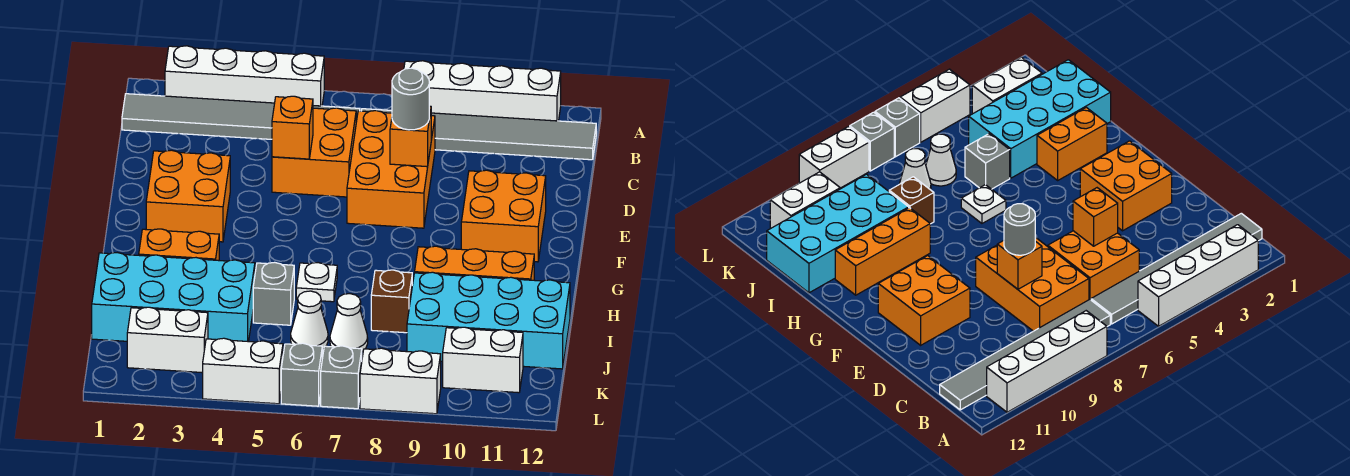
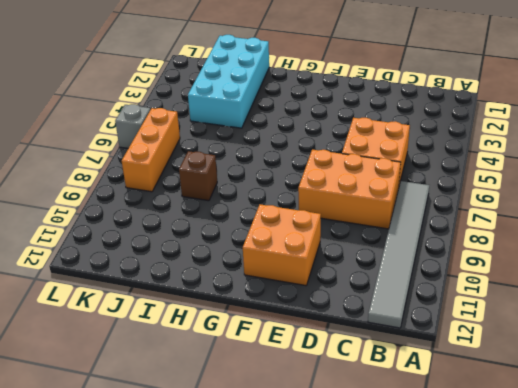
orange 1x3 brick [122,108,180,192] -> orange 1x3 brick moved to [415,246,534,280]
none -> white 1x4 brick [165,46,324,106]
none -> white 1x4 brick [404,61,561,121]
none -> grey 1x6 tile [122,94,360,139]

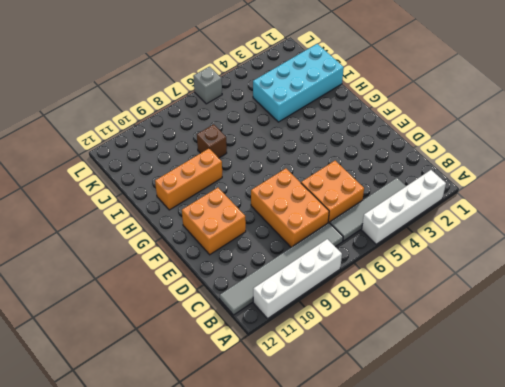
grey 1x4 tile [330,178,406,241] -> grey 1x6 tile [122,94,360,139]
none -> orange 2x2 brick [146,150,230,242]
none -> orange 1x2 brick [139,229,219,261]
none -> white 1x1 plate [296,263,337,302]

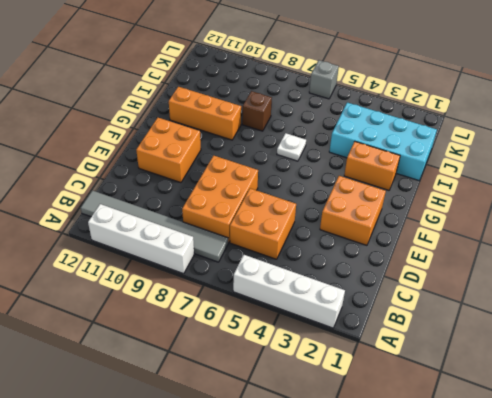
none -> grey 1x6 tile [122,94,360,139]
none -> grey 1x1 brick [253,262,294,325]
none -> cyan 2x4 brick [407,272,570,369]

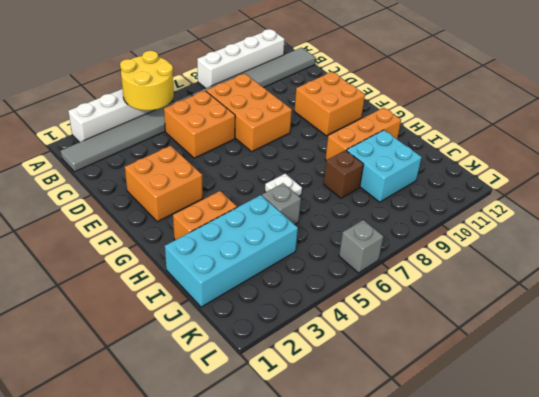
yellow 2x2 round brick [120,51,174,111] -> none
cyan 2x2 brick [346,130,422,202] -> cyan 2x4 brick [407,272,570,369]
none -> white 1x1 cone [291,291,328,349]
none -> white 1x1 cone [330,294,368,351]
none -> white 1x2 brick [127,307,208,373]

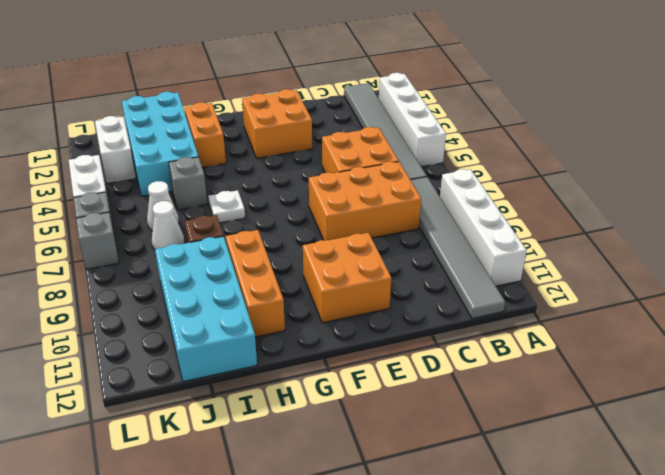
none -> white 1x2 brick [443,327,523,393]
none -> white 1x2 brick [360,348,441,414]
none -> orange 1x1 brick [272,96,313,159]

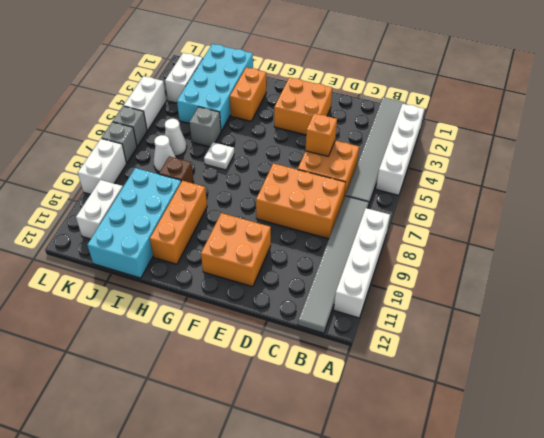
none -> orange 1x1 brick [390,106,431,167]
none -> grey 1x1 round brick [392,68,429,130]

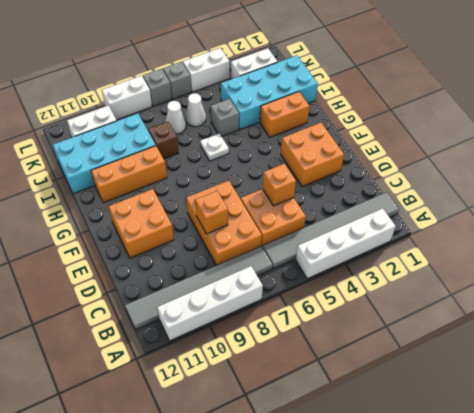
none -> grey 1x1 round brick [392,68,429,130]

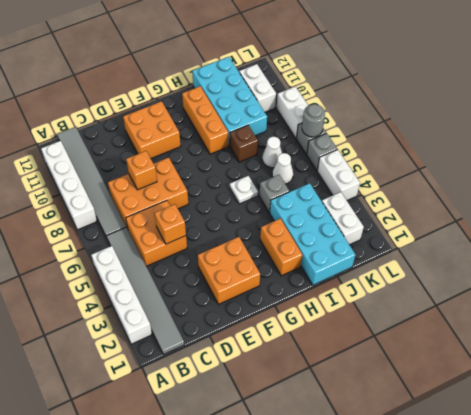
grey 1x1 round brick [302,104,325,137] -> grey 1x1 round brick moved to [392,68,429,130]

